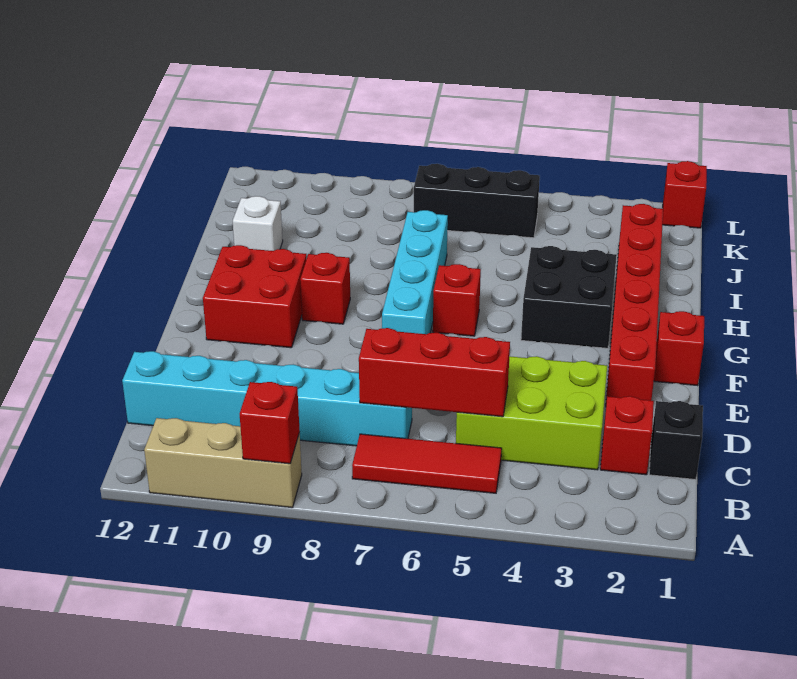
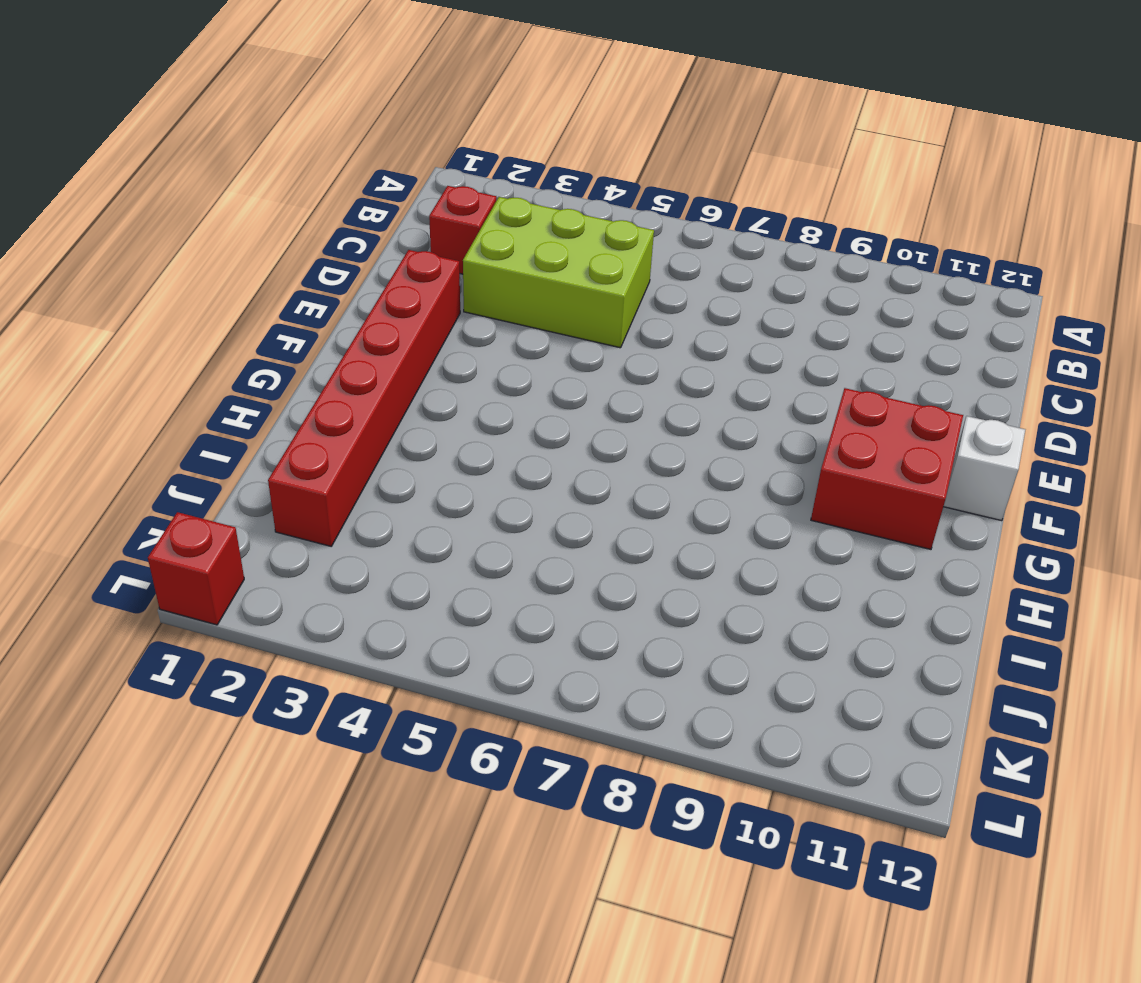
white 1x1 brick [943,416,1025,521] -> white 1x1 brick moved to [233,196,283,251]
none -> tan 1x3 brick [144,418,302,508]
none -> red 1x3 tile [352,434,502,493]
none -> black 1x1 brick [649,401,703,480]

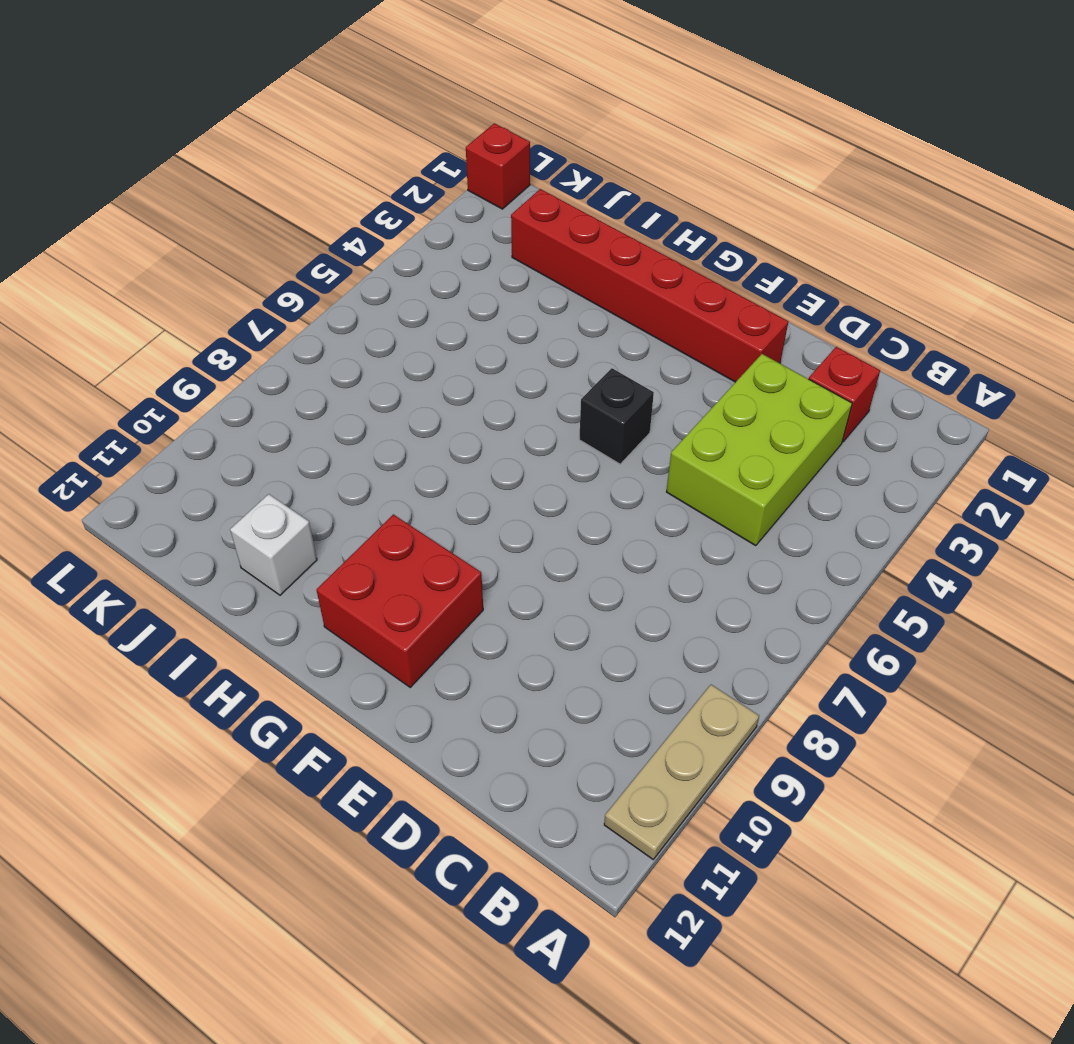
tan 1x3 plate [604,685,759,859] -> tan 1x3 brick [144,418,302,508]
black 1x1 brick [579,368,654,464] -> black 1x1 brick moved to [649,401,703,480]
none -> red 1x3 tile [352,434,502,493]
none -> cyan 1x6 brick [122,351,412,446]
none -> red 1x1 brick [654,311,704,386]

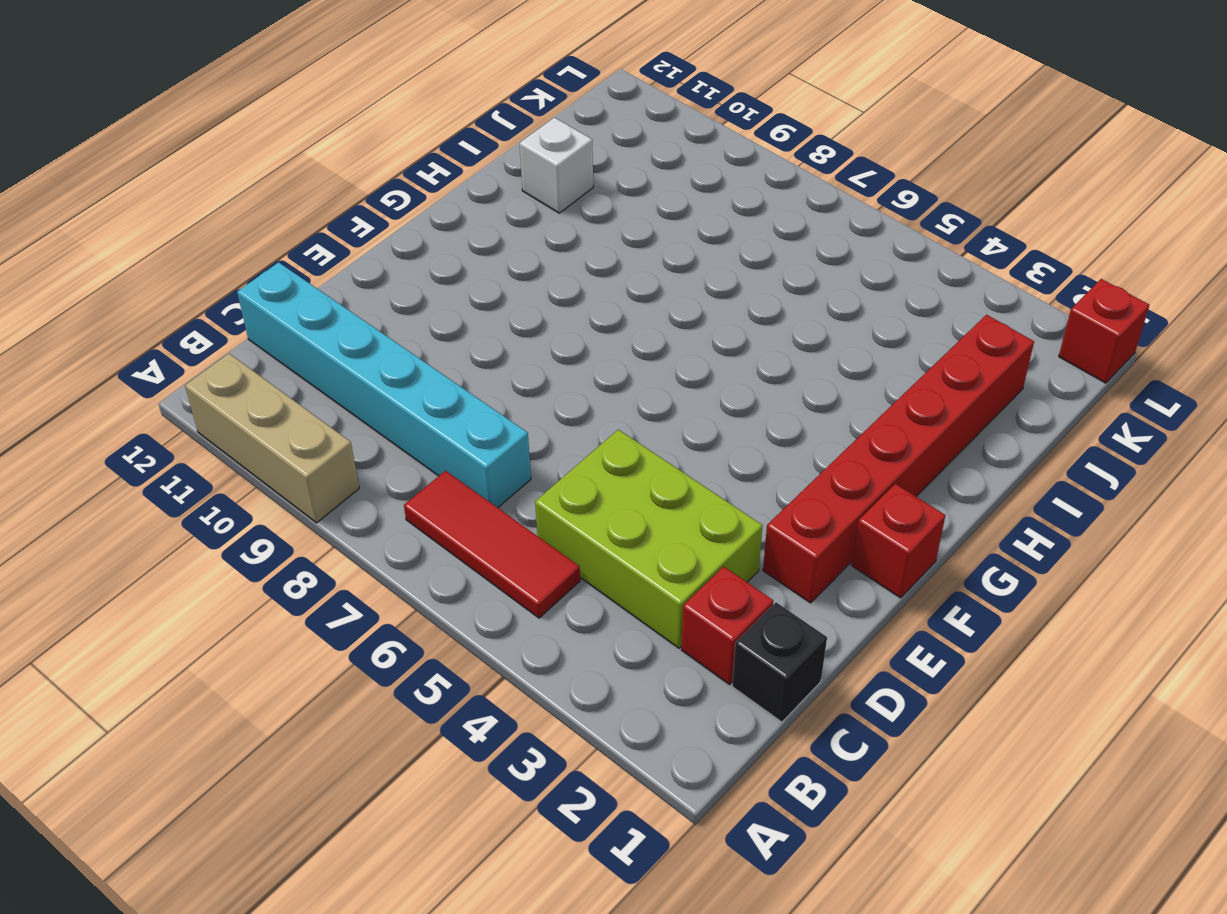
none -> cyan 1x4 brick [382,210,448,334]
none -> red 2x2 brick [203,245,306,348]
none -> black 2x2 brick [521,246,617,348]

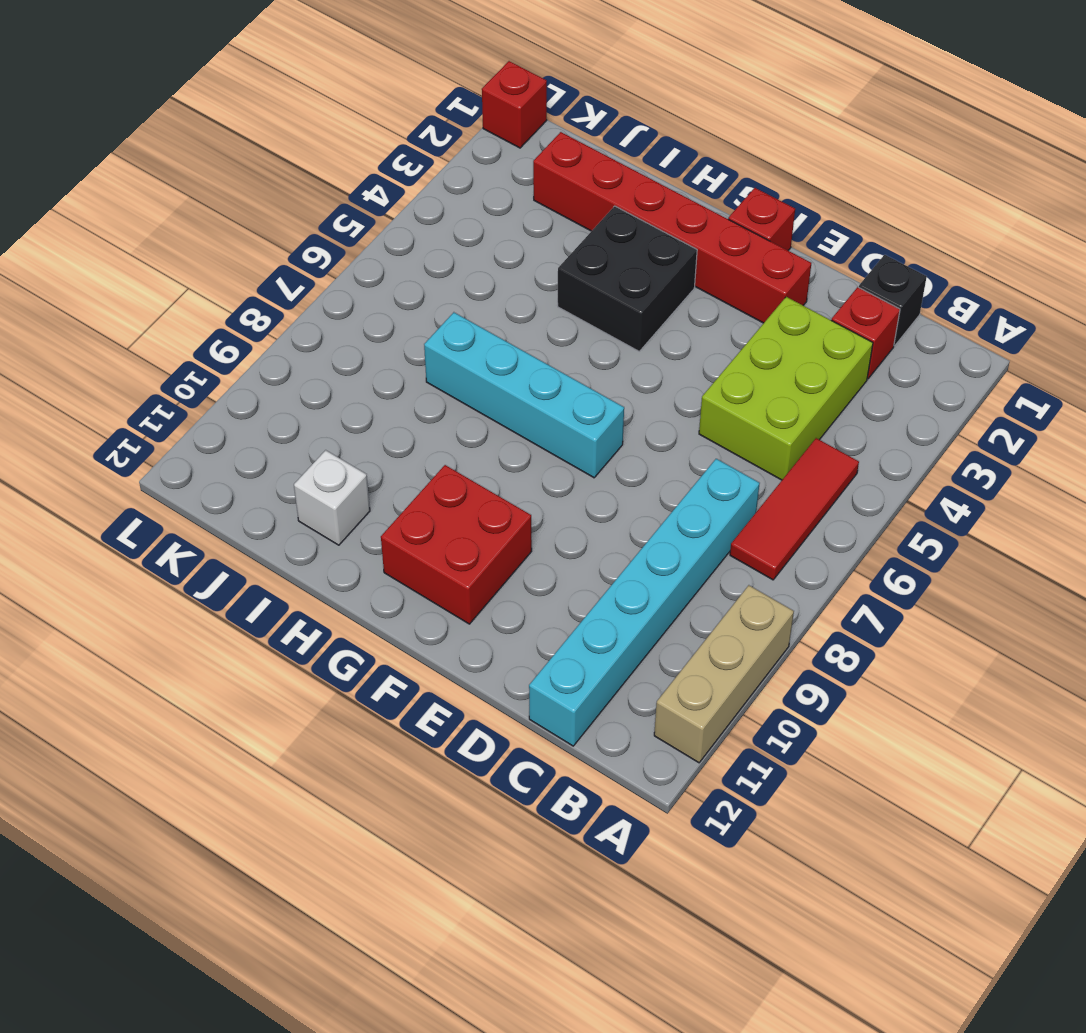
none -> red 1x1 brick [433,264,481,336]
none -> red 1x1 brick [300,253,350,324]
none -> black 1x3 brick [414,164,540,238]

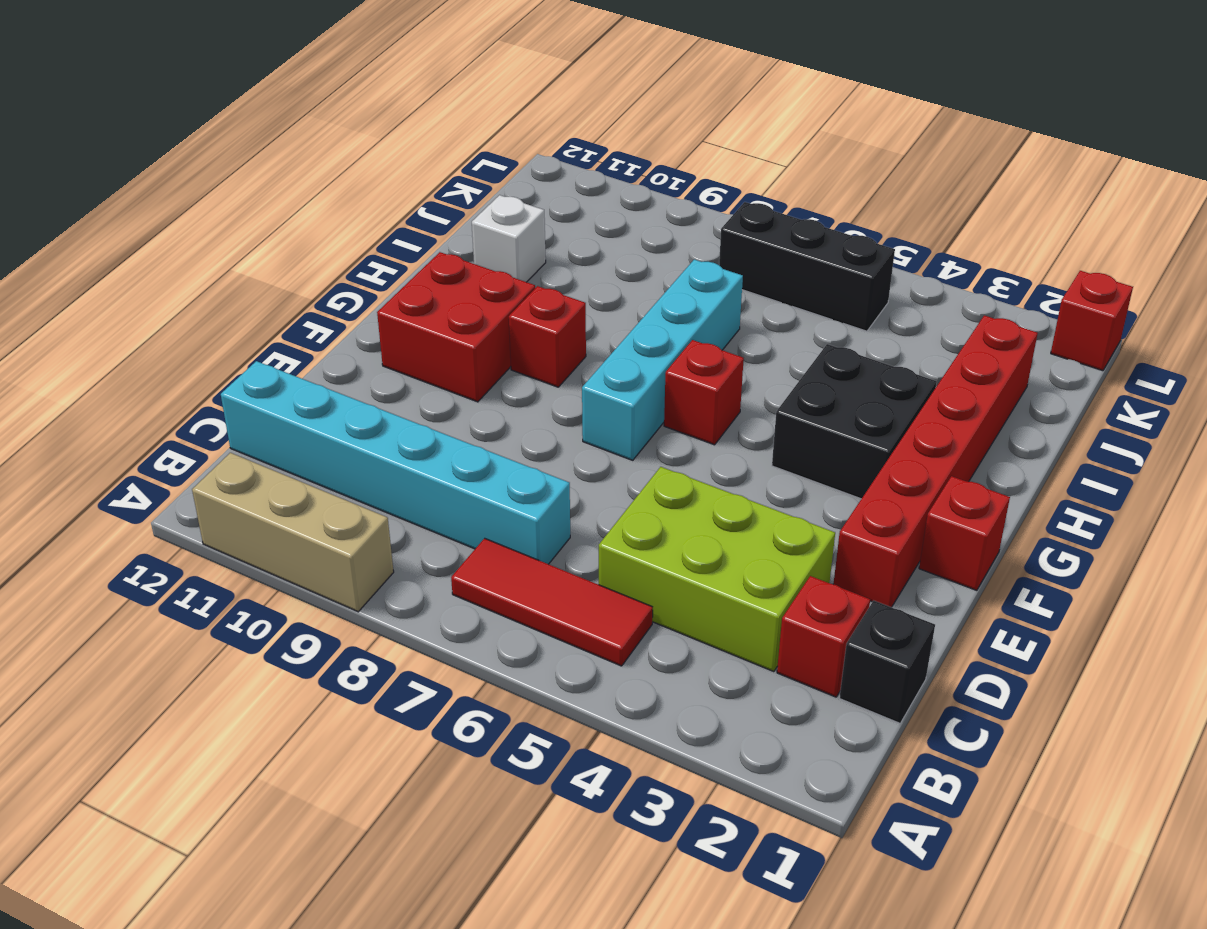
none -> red 1x1 brick [240,382,300,464]
none -> red 1x3 brick [359,328,510,417]

